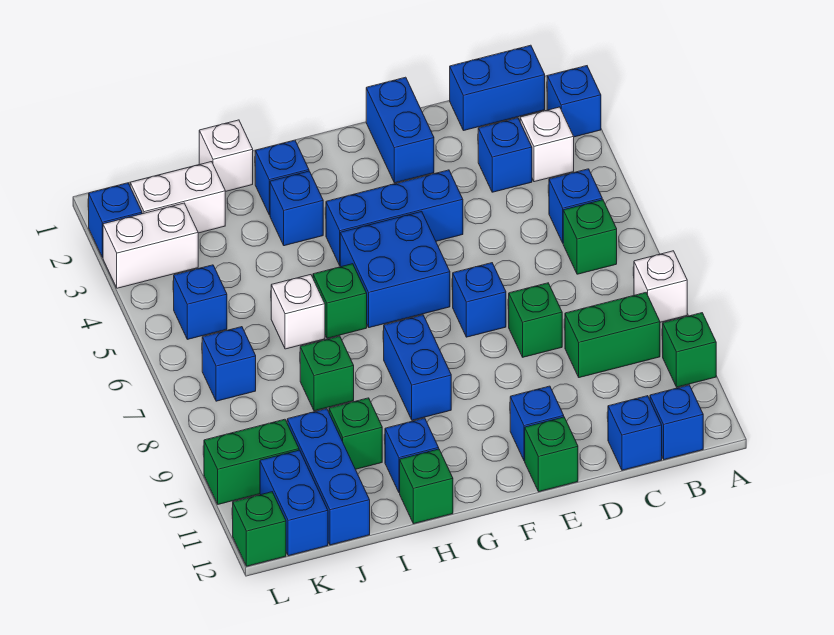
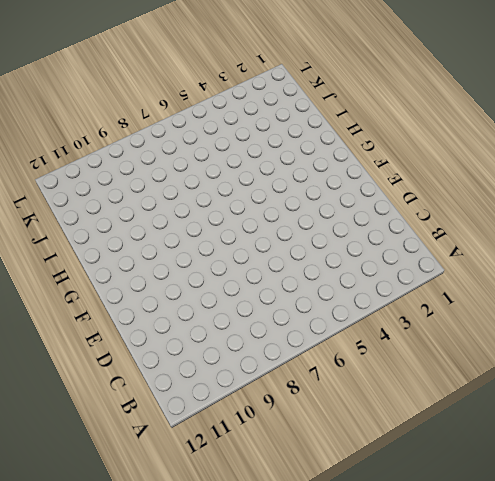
none -> blue 1x1 brick [547,66,601,137]
none -> white 1x1 brick [634,251,687,322]
none -> green 1x1 brick [663,313,716,387]
none -> blue 1x2 brick [450,45,545,131]

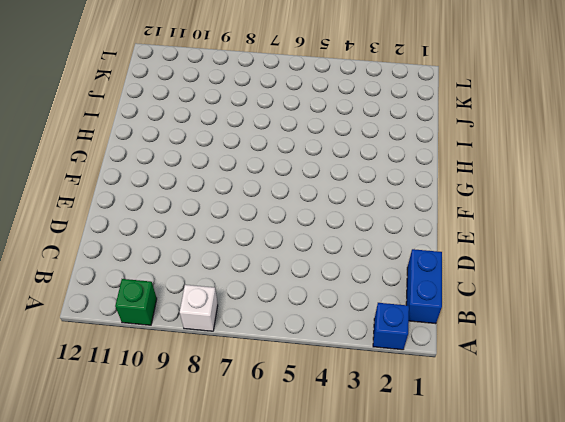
none -> white 1x1 brick [520,107,574,182]
none -> blue 1x1 brick [549,169,602,243]
none -> green 1x1 brick [563,200,617,274]
none -> green 1x2 brick [565,293,660,378]

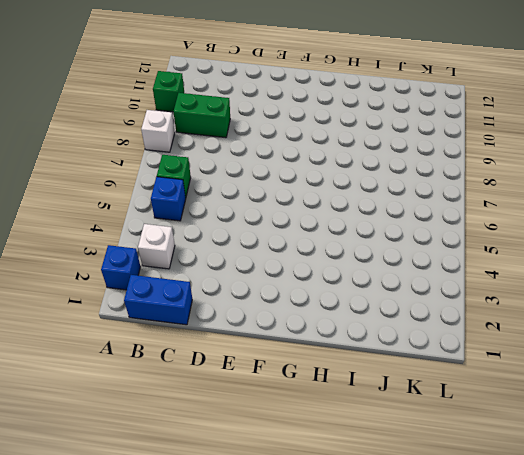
none -> blue 1x1 brick [650,385,703,460]
none -> blue 1x1 brick [478,118,532,192]
none -> blue 1x1 brick [608,396,662,470]
none -> green 1x1 brick [509,283,562,357]

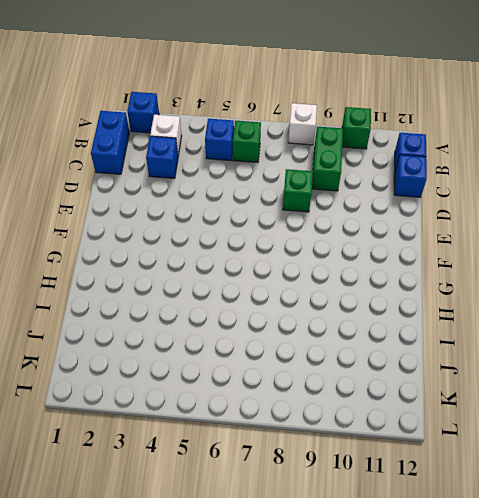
none -> blue 1x2 brick [366,77,434,183]
none -> blue 1x3 brick [326,170,463,265]
none -> blue 1x1 brick [453,263,506,337]
none -> blue 1x1 brick [510,386,564,461]

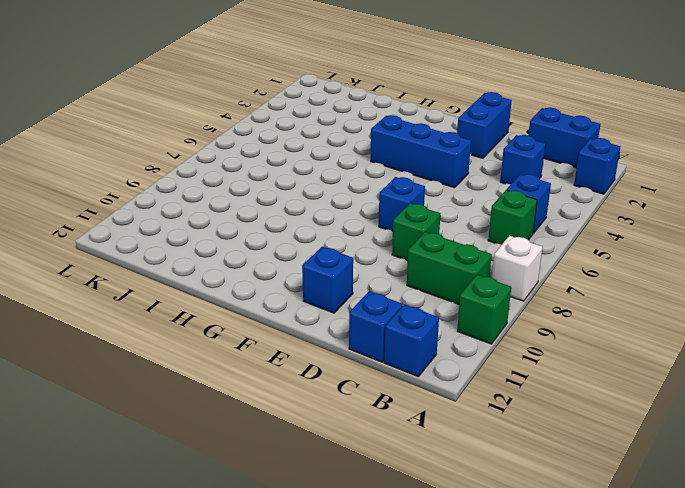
none -> white 1x1 brick [520,107,574,182]
none -> green 1x1 brick [525,417,578,492]
none -> blue 2x2 brick [340,212,450,328]
none -> blue 1x2 brick [384,315,451,420]

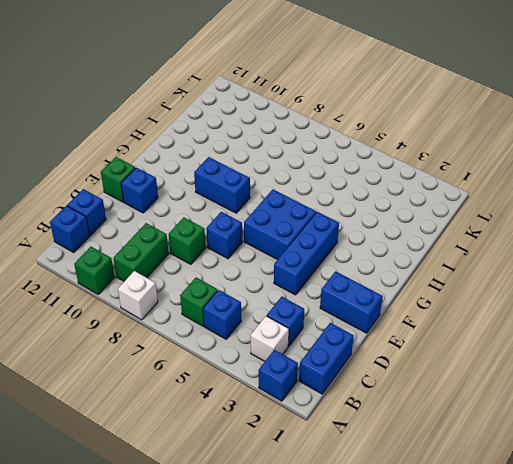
none -> blue 1x1 brick [255,140,309,215]
none -> blue 1x1 brick [270,171,323,246]
none -> green 1x1 brick [313,264,367,338]
none -> blue 1x1 brick [385,418,439,493]

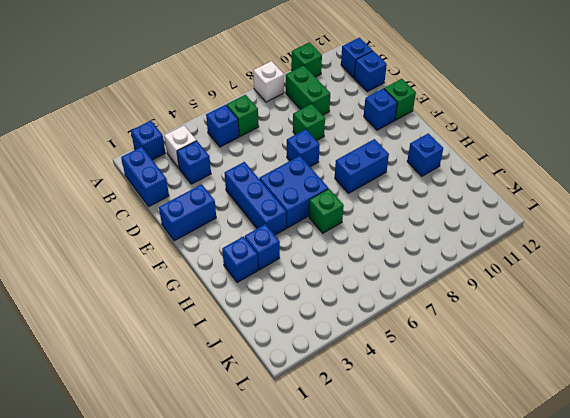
none -> green 1x1 brick [400,449,453,524]
none -> white 1x1 brick [199,120,253,192]
none -> white 1x1 brick [271,275,325,349]
none -> green 1x1 brick [300,336,354,411]

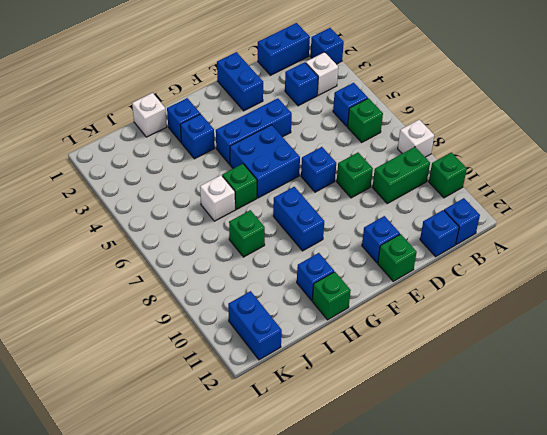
none -> green 1x1 brick [329,398,382,469]
none -> white 1x2 brick [130,162,225,233]
none -> blue 1x3 brick [287,409,370,545]
none -> white 1x2 brick [103,203,198,288]

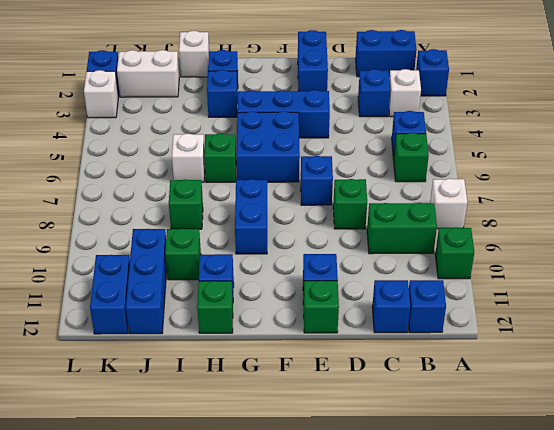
white 1x1 brick [84,70,118,118] -> white 1x2 brick [103,203,198,288]
none -> blue 1x1 brick [174,265,227,339]
none -> blue 1x1 brick [202,327,256,401]
none -> green 1x2 brick [204,419,299,504]
none -> green 1x1 brick [233,492,286,566]

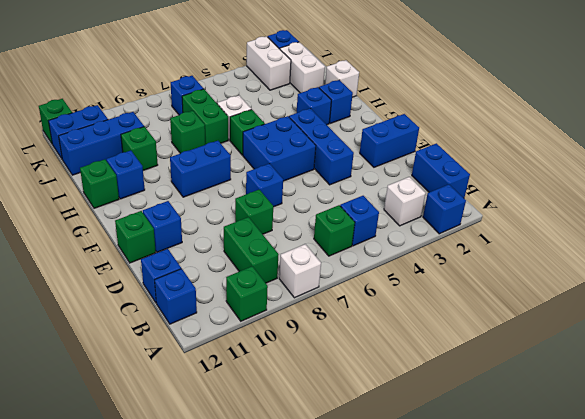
green 1x2 brick [182,89,228,145] -> green 1x2 brick moved to [204,419,299,504]
none -> blue 1x1 brick [478,118,532,192]
none -> blue 1x1 brick [174,265,227,339]

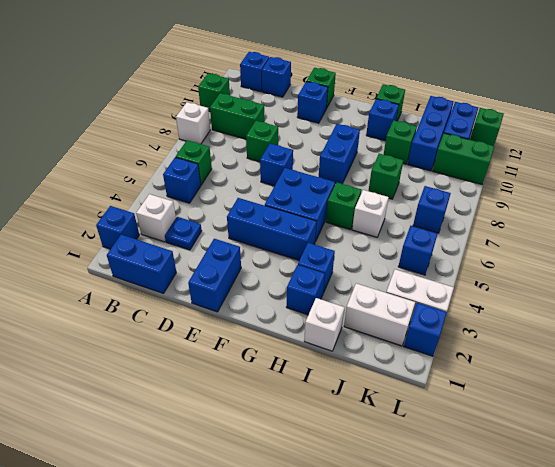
blue 1x1 plate [165,217,202,250] -> blue 1x1 brick [478,118,532,192]

